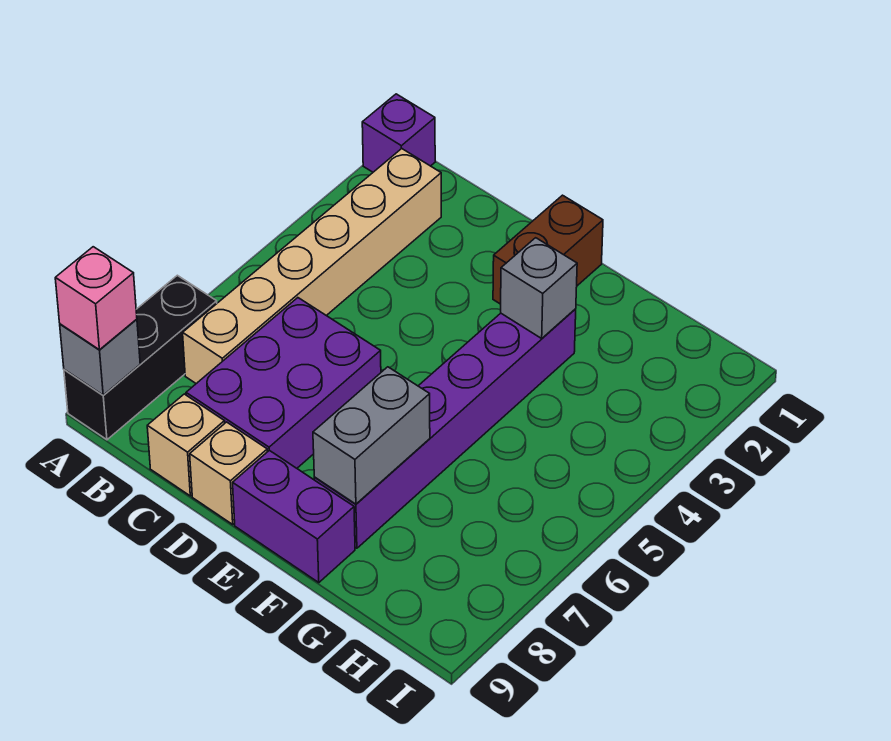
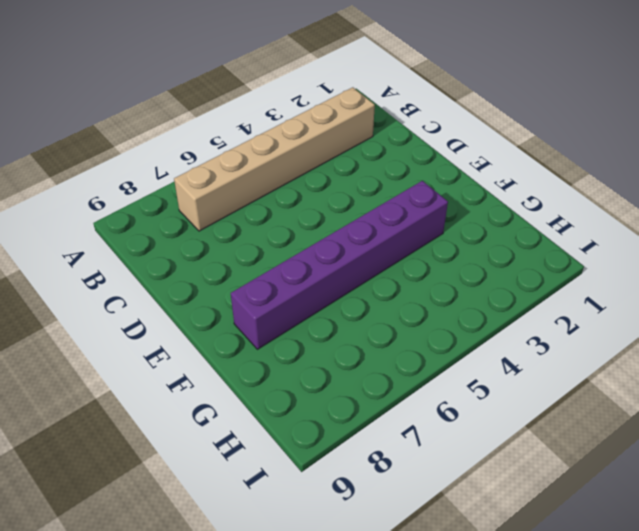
none -> purple 1x1 brick [362,94,435,172]
none -> black 1x3 brick [64,275,217,440]
none -> purple 2x3 brick [186,298,381,468]

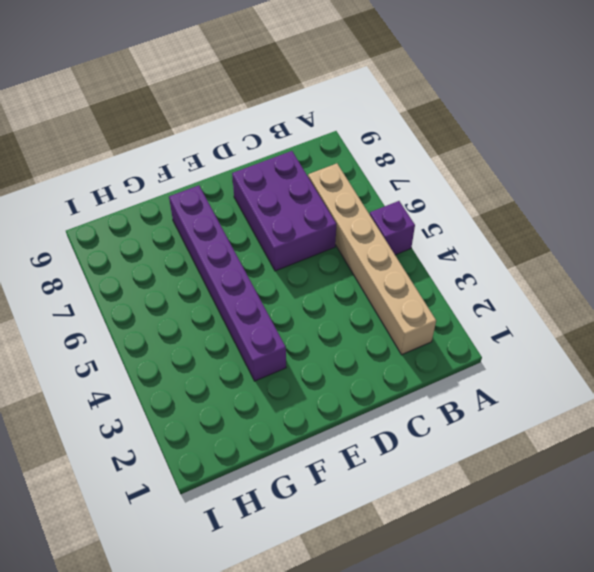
purple 1x1 brick [370,201,415,255] -> purple 1x1 brick moved to [362,94,435,172]
none -> black 1x3 brick [64,275,217,440]
none -> tan 1x1 brick [147,394,225,496]
none -> tan 1x1 brick [190,422,267,524]

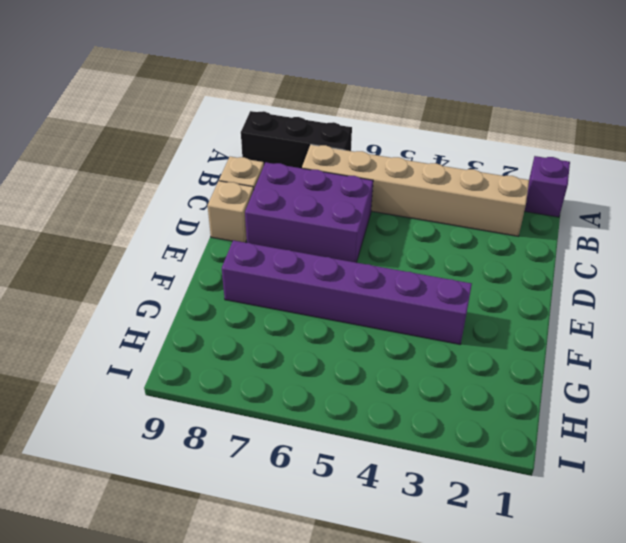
none -> brown 1x2 brick [493,195,603,304]
none -> purple 1x2 brick [233,450,355,583]
none -> grey 1x1 brick [60,319,140,395]

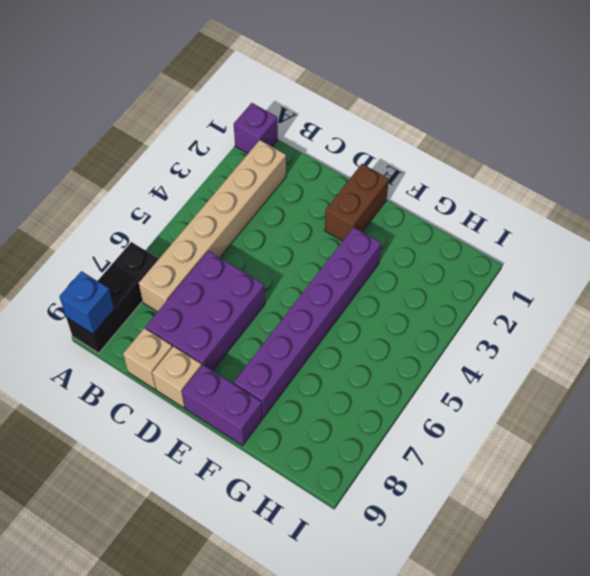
blue 1x1 brick [59,271,114,334] -> grey 1x1 brick [60,319,140,395]
none -> grey 1x1 brick [501,238,577,338]
none -> grey 1x2 brick [313,367,430,504]
none -> pink 1x1 brick [55,247,137,350]

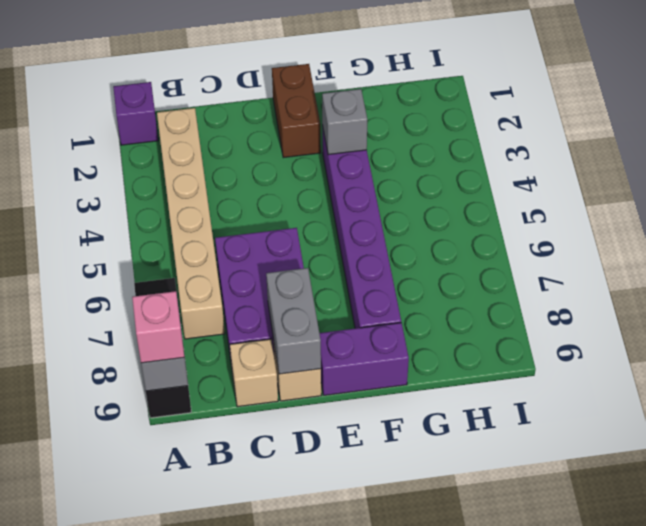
grey 1x2 brick [266,268,321,374] -> grey 1x2 brick moved to [313,367,430,504]

